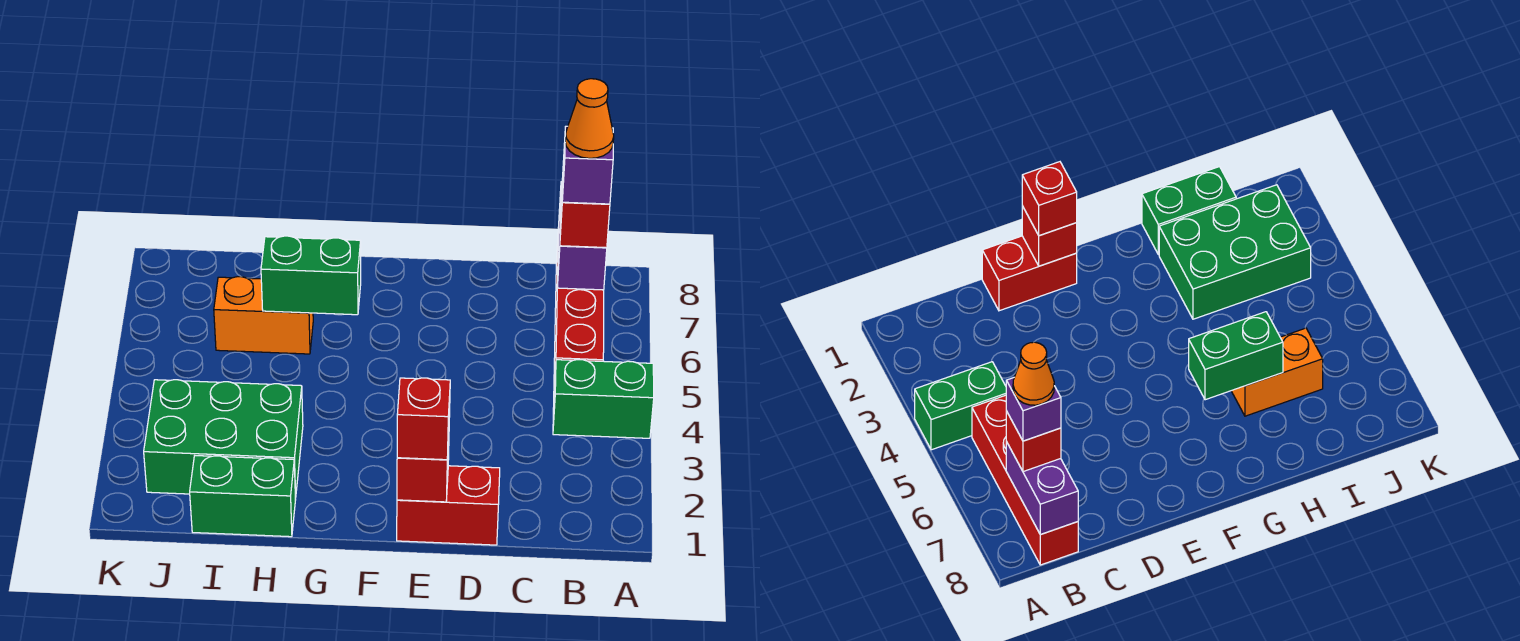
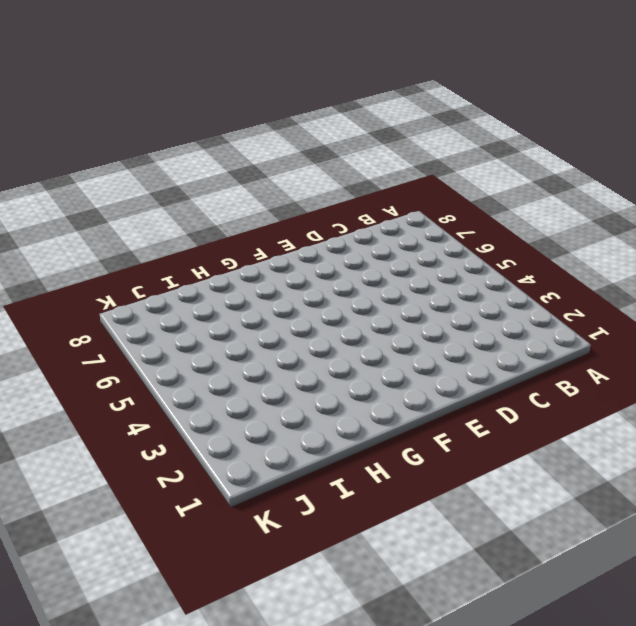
none -> green 1x2 brick [553,360,654,438]
none -> red 1x4 brick [554,227,604,385]
none -> red 1x2 brick [397,466,500,545]

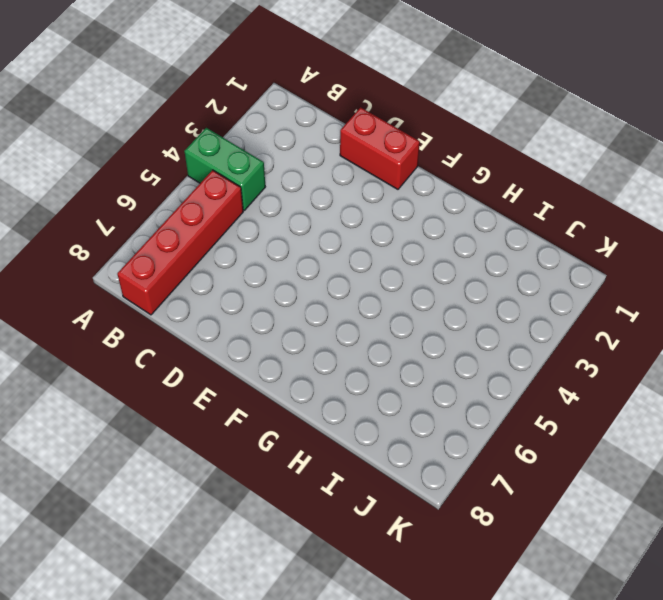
none -> green 1x2 brick [190,456,295,537]
none -> green 2x3 brick [144,380,303,498]
none -> orange 1x2 brick [214,277,313,354]

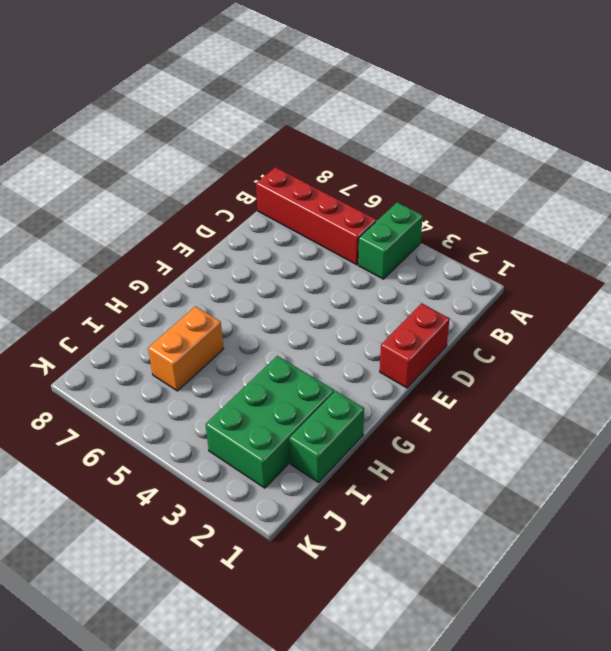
none -> purple 1x2 brick [557,182,607,290]
none -> red 1x1 brick [397,439,449,502]
none -> green 1x2 brick [261,236,361,315]

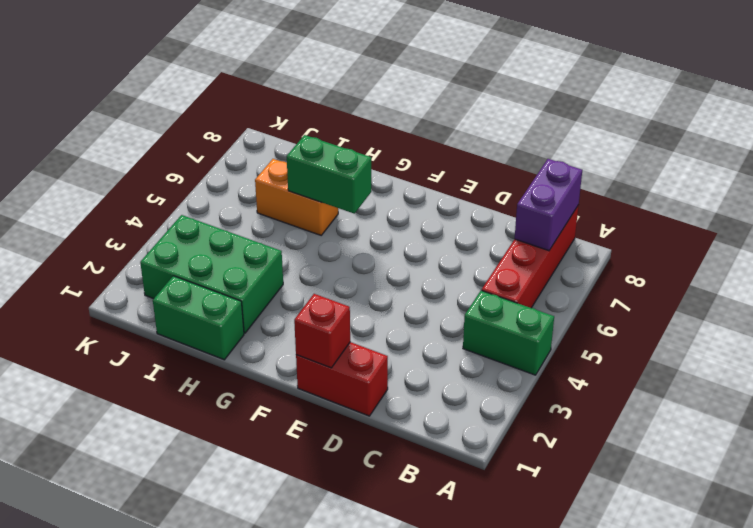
none -> red 1x1 brick [560,178,610,248]
none -> red 1x1 brick [397,378,450,460]
none -> purple 1x1 brick [562,126,613,204]

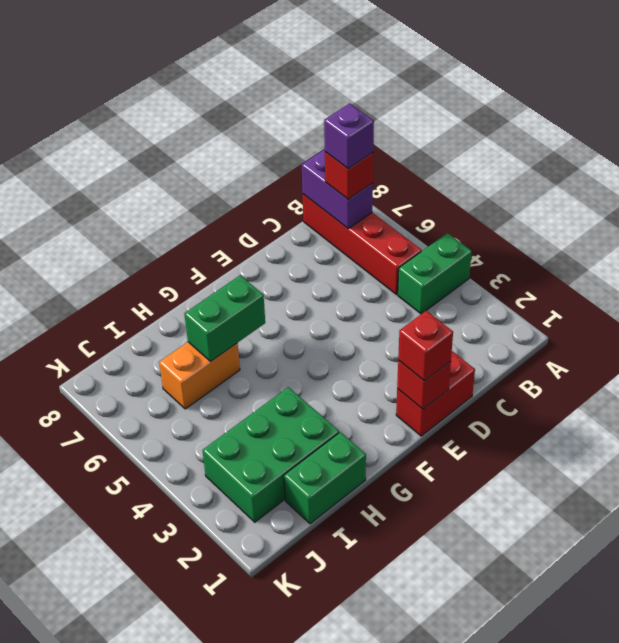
none -> orange 1x1 cone [565,79,614,158]

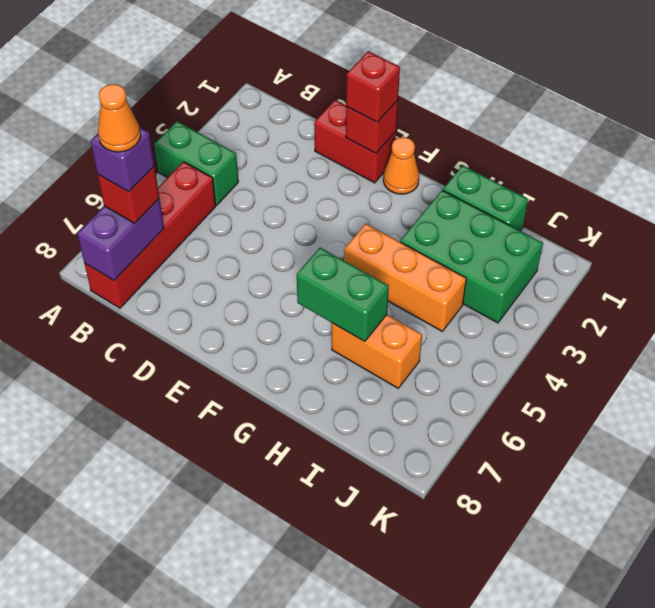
orange 1x1 cone [383,137,419,194] -> none
orange 1x3 brick [344,224,466,331] -> none

